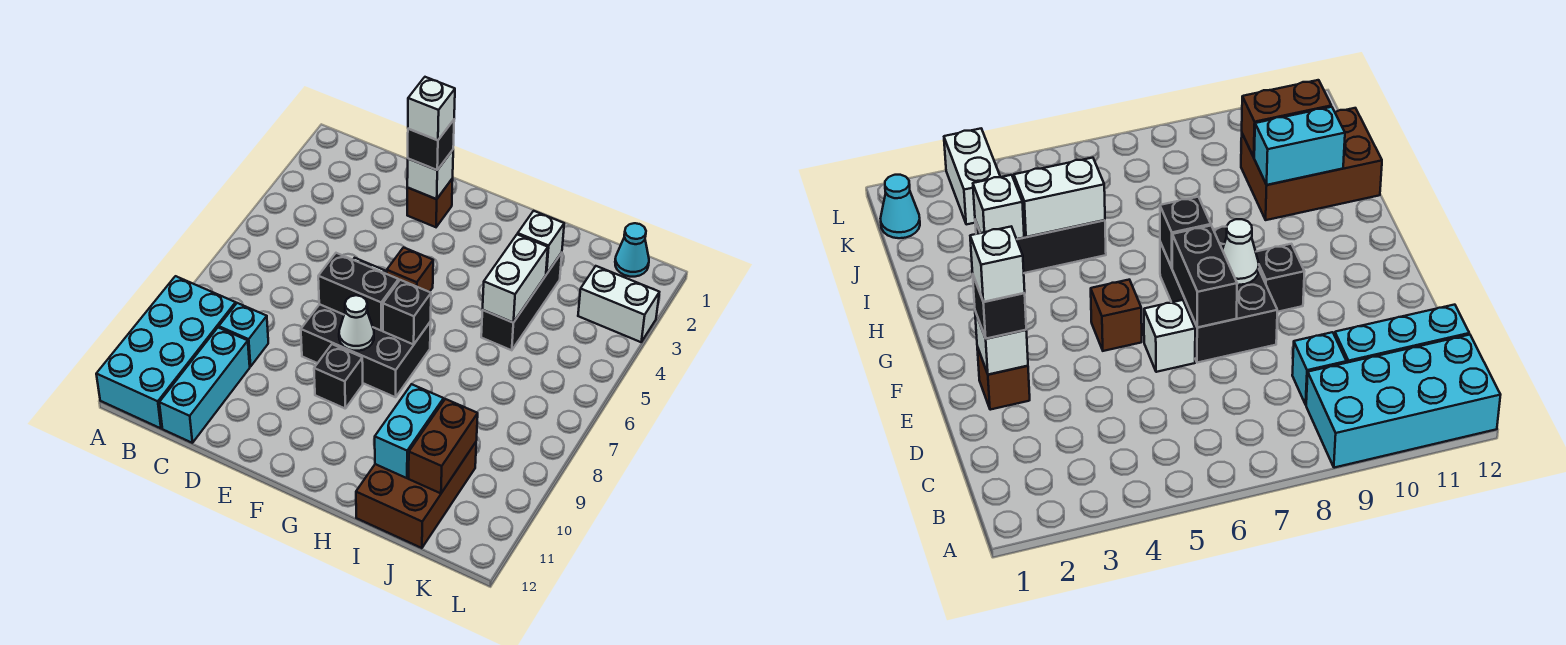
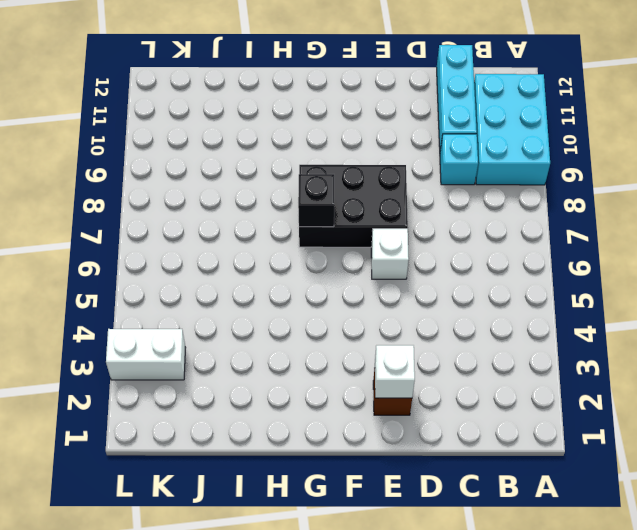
cyan 2x3 brick [474,74,550,185] -> cyan 2x4 brick [96,276,236,428]
none -> brown 1x1 brick [387,247,433,292]
none -> black 1x1 brick [314,344,363,408]
none -> black 1x3 brick [481,253,562,350]

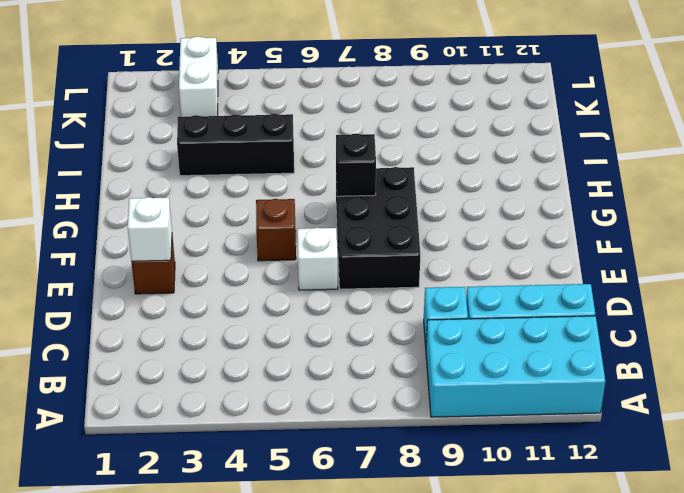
none -> black 1x1 brick [314,344,363,408]
none -> brown 2x3 brick [356,442,476,548]
none -> cyan 1x1 cone [615,223,649,277]

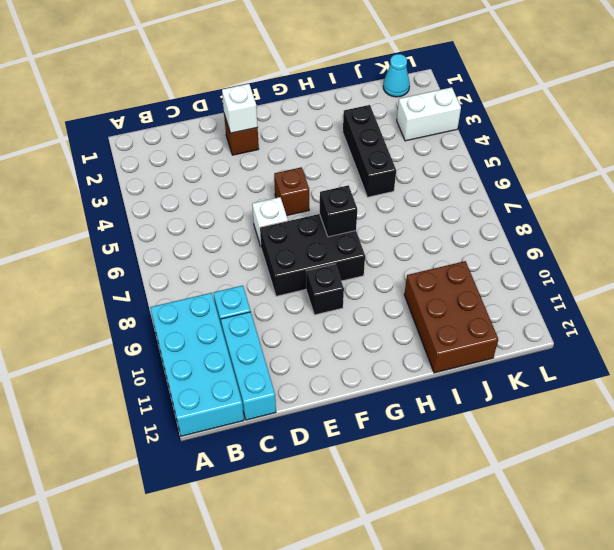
none -> black 1x2 brick [318,253,399,330]
none -> white 1x1 cone [339,295,374,351]
none -> white 1x1 brick [518,211,564,274]

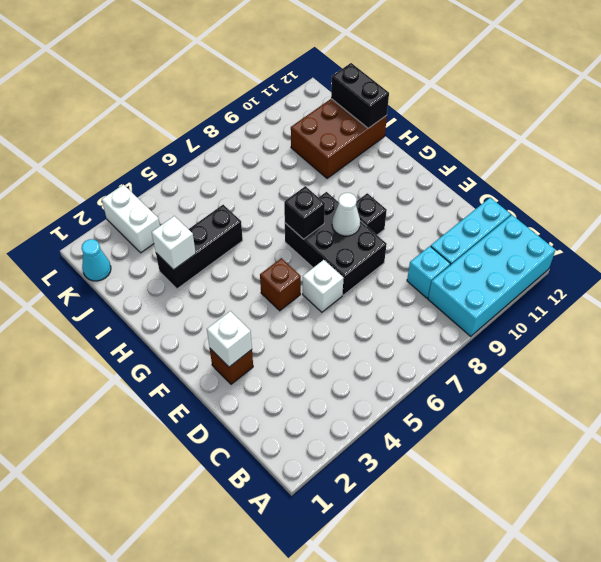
black 1x2 brick [331,63,389,128] -> black 1x2 brick moved to [318,253,399,330]
none -> white 1x2 brick [483,234,548,323]
none -> cyan 1x2 brick [375,384,444,478]
none -> brown 1x2 brick [409,399,478,493]

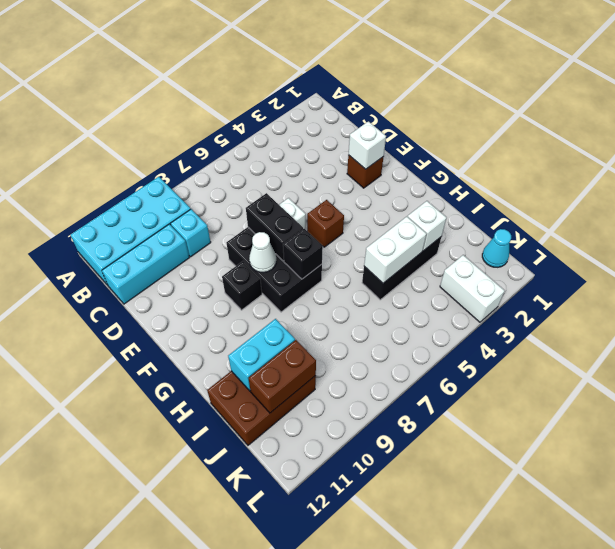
none -> black 1x1 brick [408,120,454,170]
none -> white 1x1 brick [408,77,455,140]

